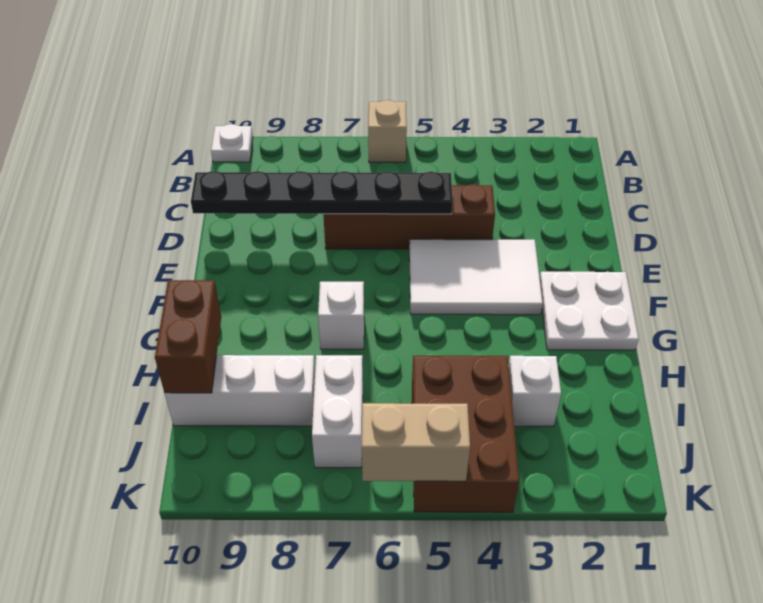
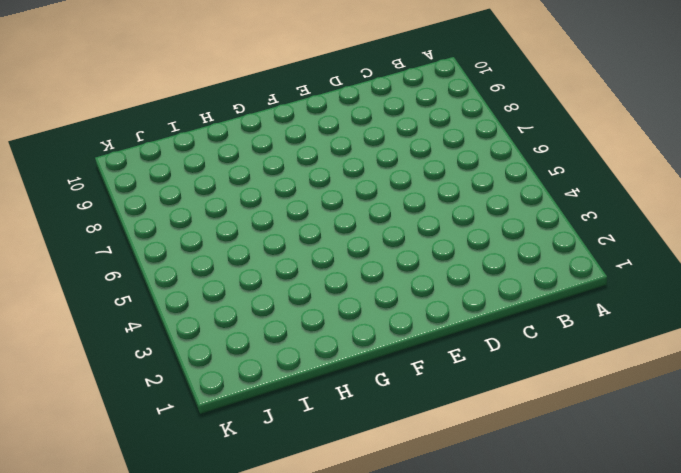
none -> tan 1x1 brick [368,100,407,162]
none -> white 1x1 plate [211,124,253,162]
none -> brown 1x4 brick [323,184,495,249]

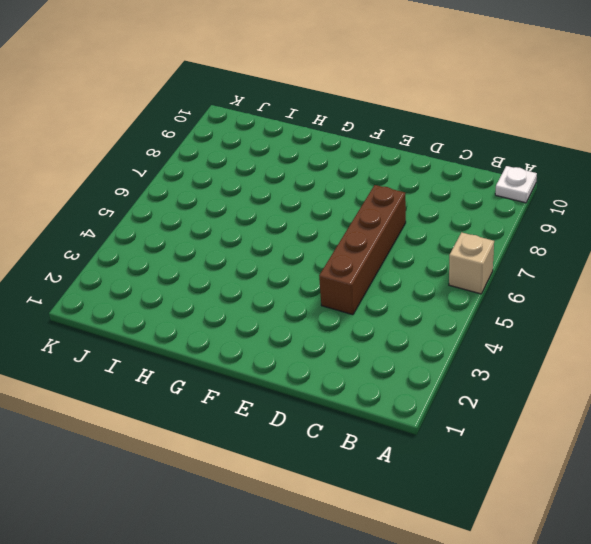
none -> white 2x3 tile [409,239,543,315]
none -> white 2x2 plate [540,271,639,350]
none -> white 1x1 brick [318,282,364,349]

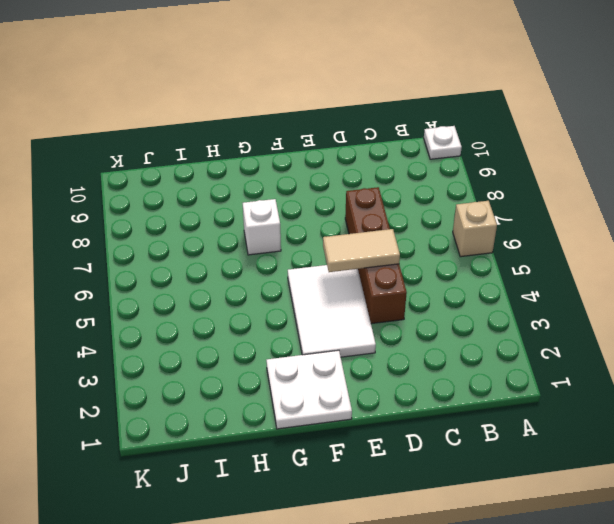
tan 1x2 tile [323,229,400,272] -> black 1x6 plate [191,171,453,214]
none -> white 1x1 brick [509,356,561,426]
none -> brown 2x3 brick [412,356,519,512]
none -> white 1x2 brick [312,355,363,468]

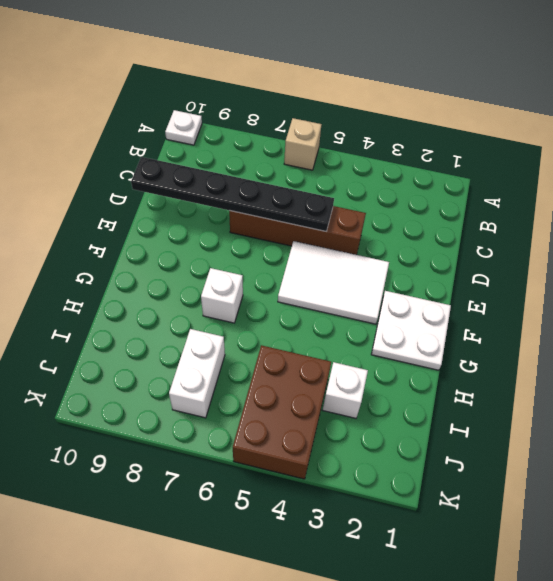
none -> white 1x3 brick [165,355,315,426]
none -> brown 1x2 brick [155,280,221,393]
none -> tan 1x2 brick [362,403,470,481]

